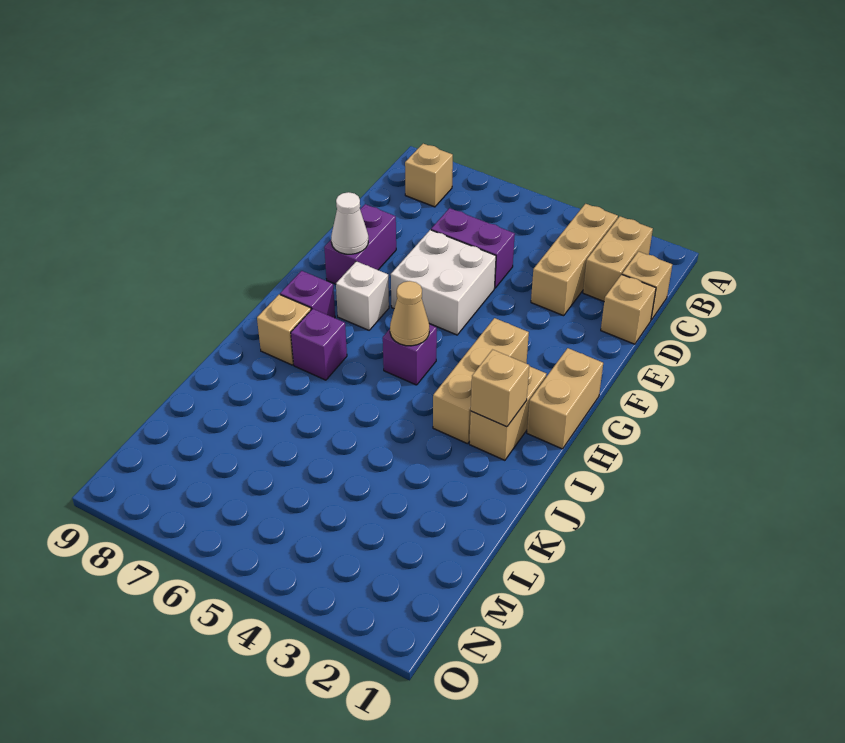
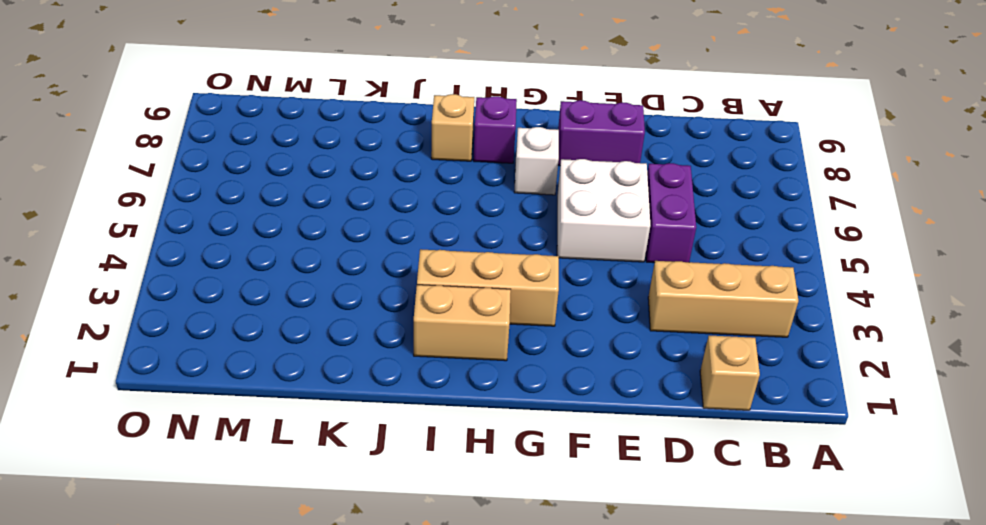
none -> tan 1x2 brick [583,216,653,301]
none -> tan 1x1 brick [405,144,453,207]
none -> tan 1x1 brick [601,274,656,344]

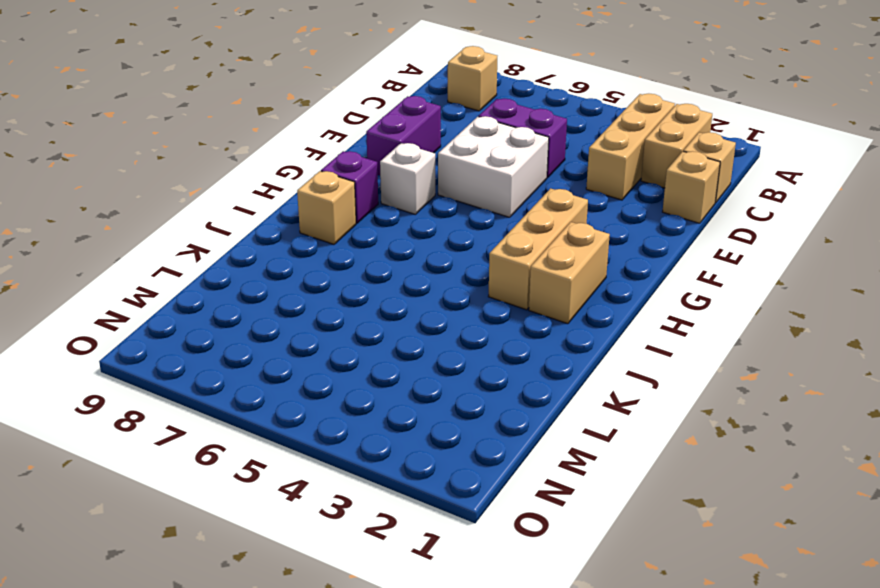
none -> tan 1x2 brick [527,348,603,449]
none -> purple 1x1 brick [383,324,437,385]
none -> purple 1x1 brick [291,309,347,380]

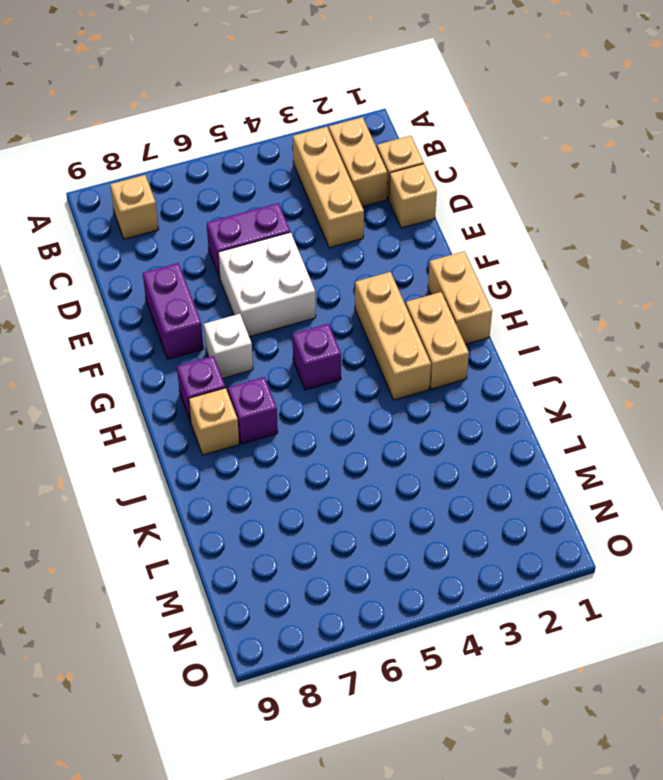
none -> white 1x1 cone [331,192,368,254]
none -> tan 1x1 cone [390,281,429,346]
none -> tan 1x1 brick [471,350,529,427]

